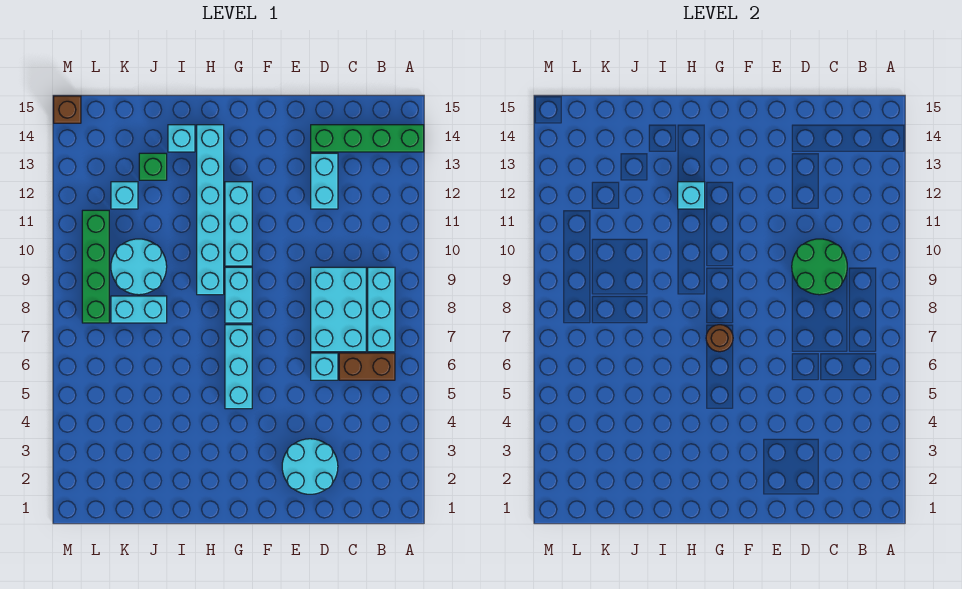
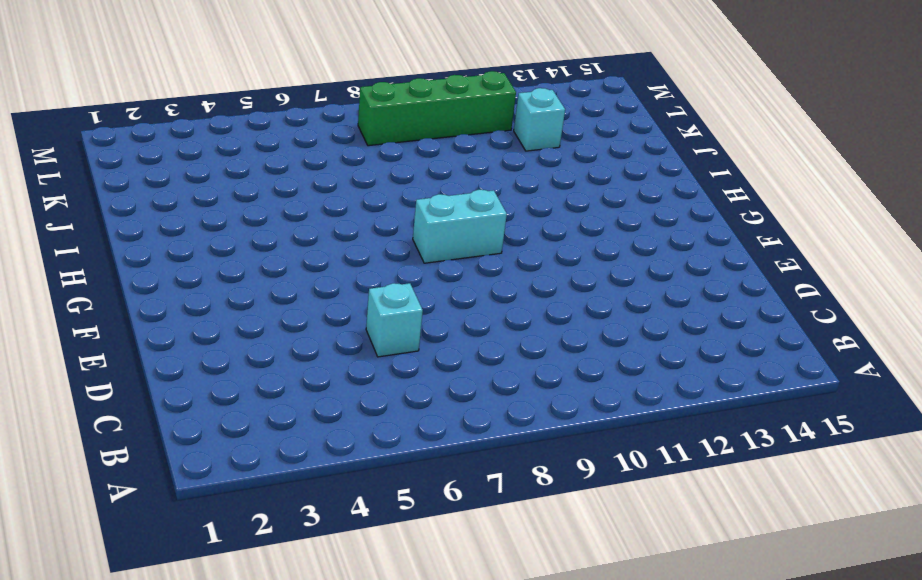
none -> green 1x4 brick [311,125,424,152]
none -> brown 1x2 brick [339,353,395,380]
none -> cyan 1x3 brick [368,267,395,352]

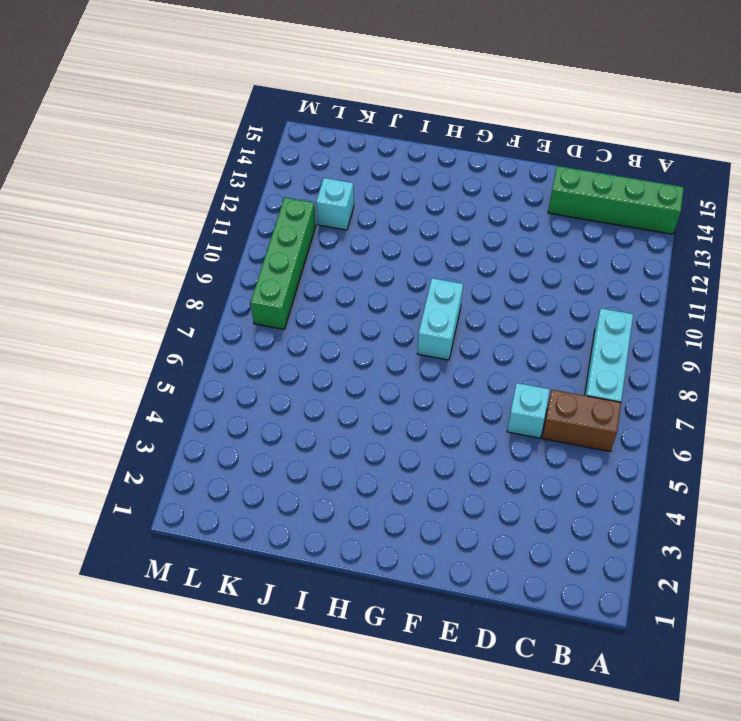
none -> cyan 2x3 brick [311,267,366,352]
none -> cyan 2x2 round brick [282,439,338,494]
none -> cyan 1x2 brick [311,153,338,209]

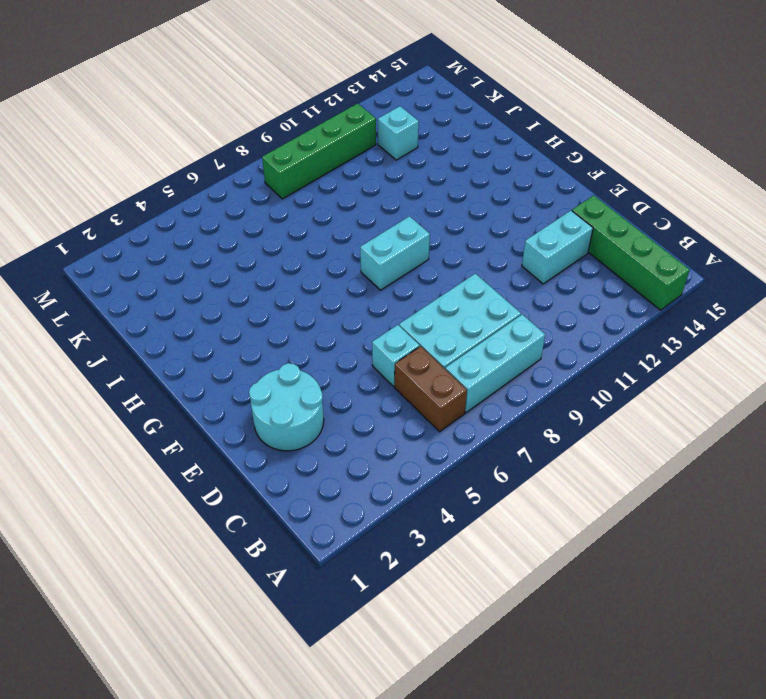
none -> cyan 1x3 brick [225,325,252,409]
none -> cyan 1x3 brick [225,182,252,266]
none -> cyan 1x6 brick [197,125,224,295]

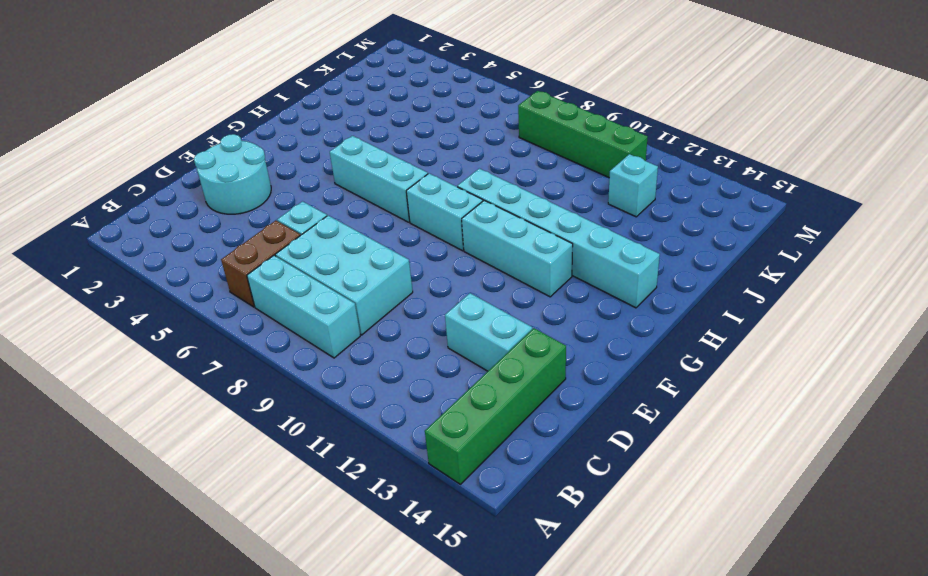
none -> cyan 1x1 brick [168,125,195,152]
none -> cyan 1x2 brick [111,296,167,323]
none -> cyan 2x2 round brick [111,239,167,295]

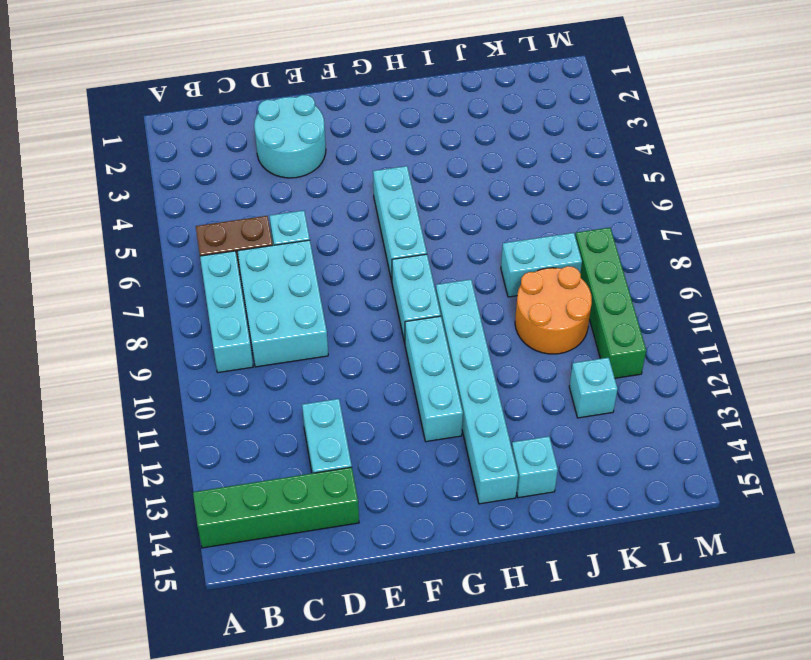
orange 2x2 round brick [515,266,592,354] -> cyan 2x2 round brick [111,239,167,295]
none -> green 1x1 brick [139,153,167,180]
none -> brown 1x1 brick [54,96,81,123]
none -> green 2x2 round brick [792,239,847,295]

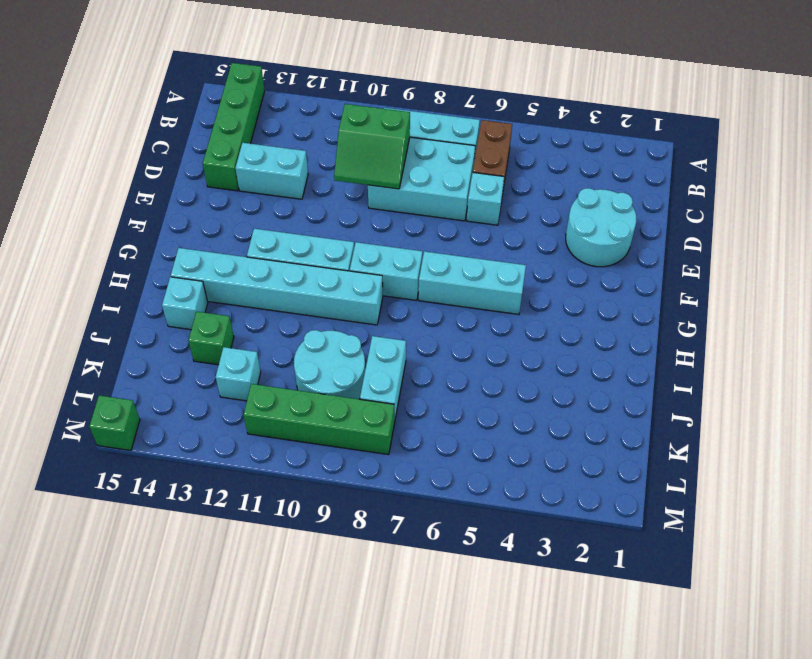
green 2x2 slope [334,104,410,189] -> green 2x2 round brick [792,239,847,295]
green 1x1 brick [89,395,140,451] -> brown 1x1 brick [54,96,81,123]
none -> brown 1x1 round brick [706,325,733,352]
none -> cyan 1x1 brick [678,182,705,209]

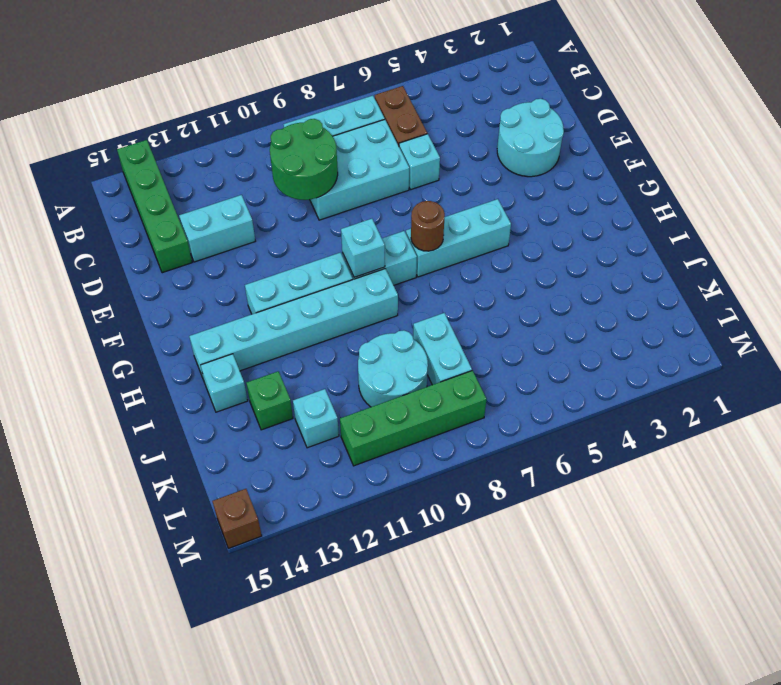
cyan 1x1 brick [341,219,385,277] -> cyan 1x1 brick moved to [678,182,705,209]

